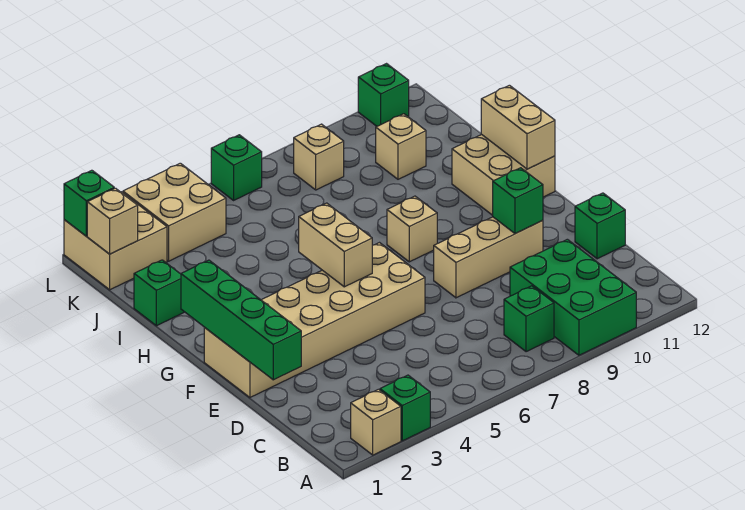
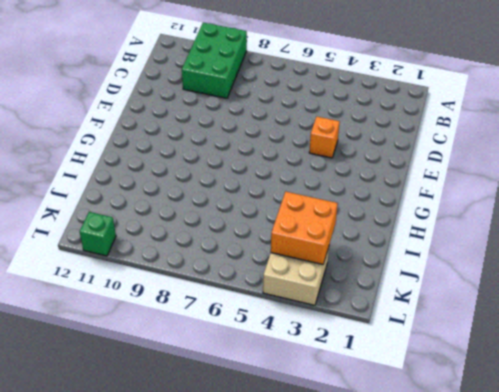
orange 1x1 brick [309,117,340,158] -> tan 2x6 brick [204,243,425,397]
orange 2x2 brick [271,192,338,264] -> none
none -> tan 1x1 brick [351,389,401,455]
none -> green 1x1 brick [380,375,430,441]
none -> green 1x1 brick [504,286,554,352]

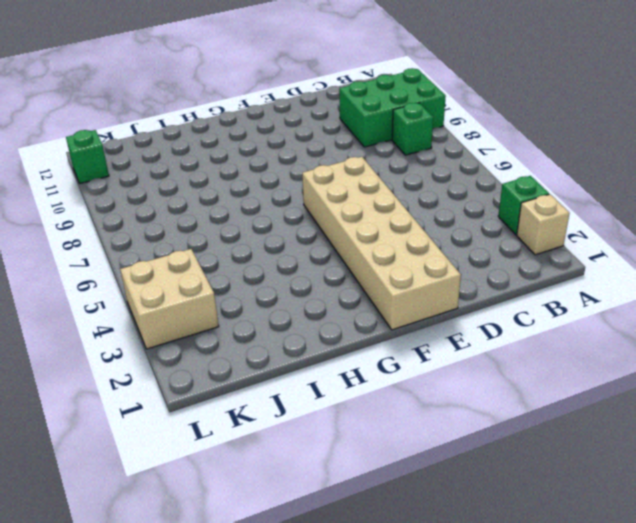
none -> green 1x1 brick [575,193,625,259]
none -> tan 1x3 brick [434,217,543,298]
none -> tan 1x1 brick [387,196,437,262]

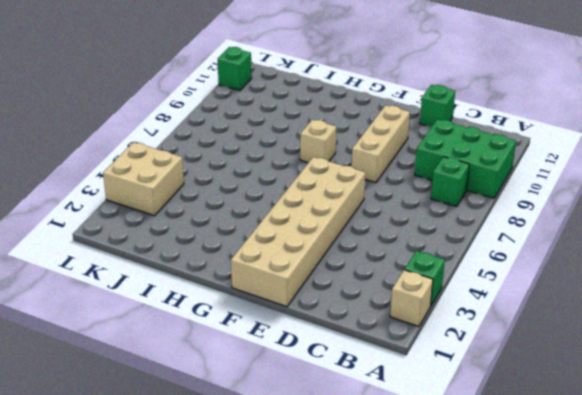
none -> tan 2x2 brick [452,135,555,215]
none -> green 1x1 brick [134,260,184,326]
none -> tan 1x1 brick [376,114,426,179]

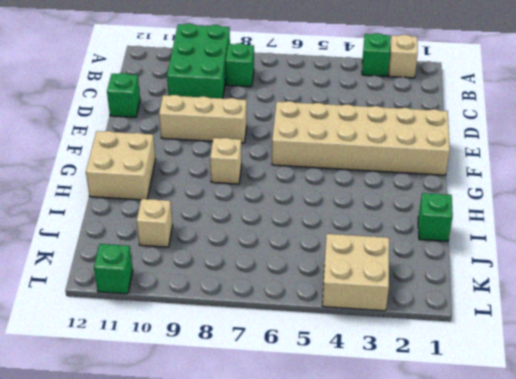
none -> tan 2x2 brick [64,192,167,290]
none -> tan 1x1 brick [294,124,344,190]
none -> green 1x1 brick [211,135,262,200]

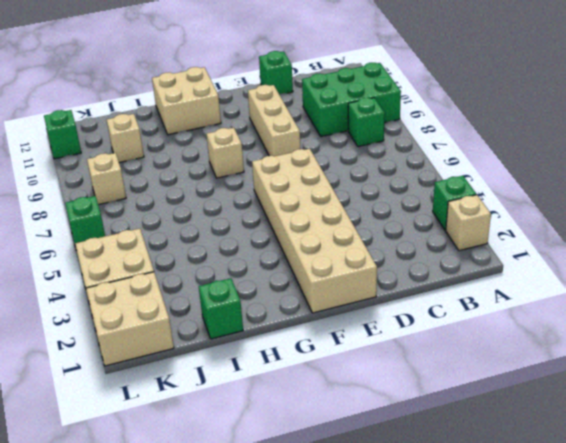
none -> green 1x4 brick [181,260,301,380]
none -> green 1x1 brick [493,168,543,234]
none -> tan 1x2 brick [299,203,372,287]

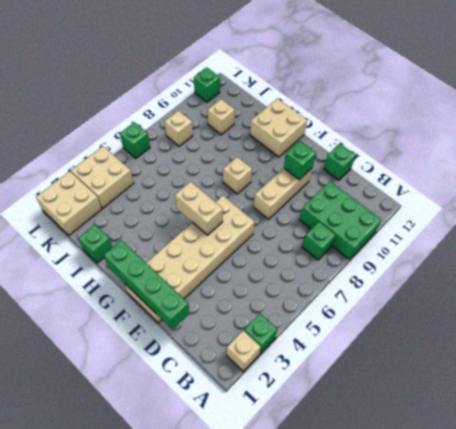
none -> tan 1x2 brick [481,85,555,169]
none -> tan 1x1 brick [87,188,138,254]
none -> green 1x1 brick [64,170,114,236]

